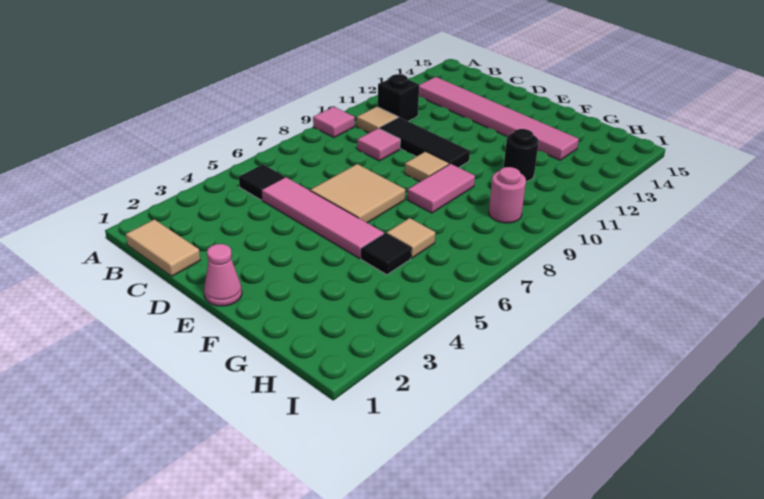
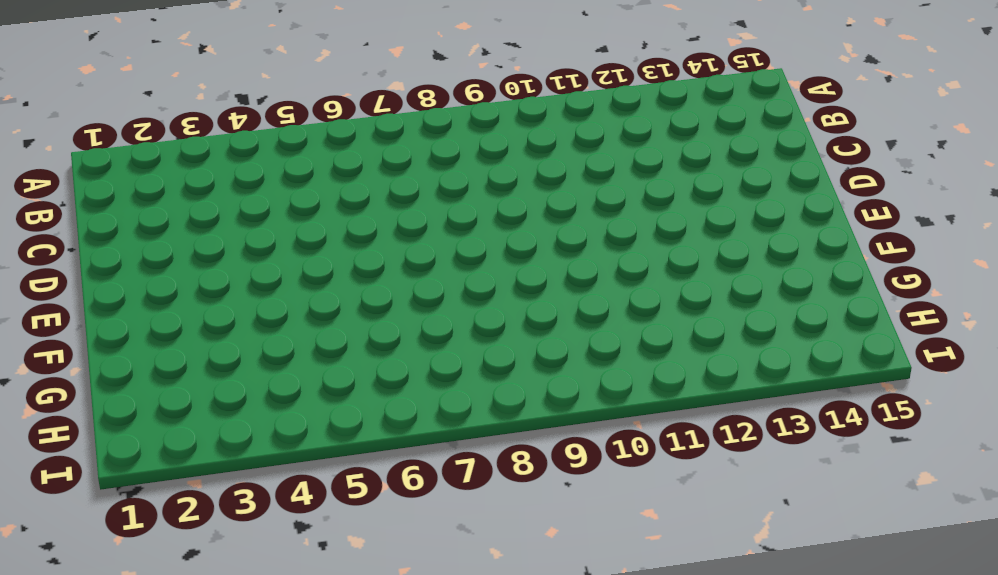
none -> pink 1x1 tile [313,107,355,138]
none -> tan 1x2 tile [126,219,200,276]
none -> black 1x1 tile [239,164,285,200]

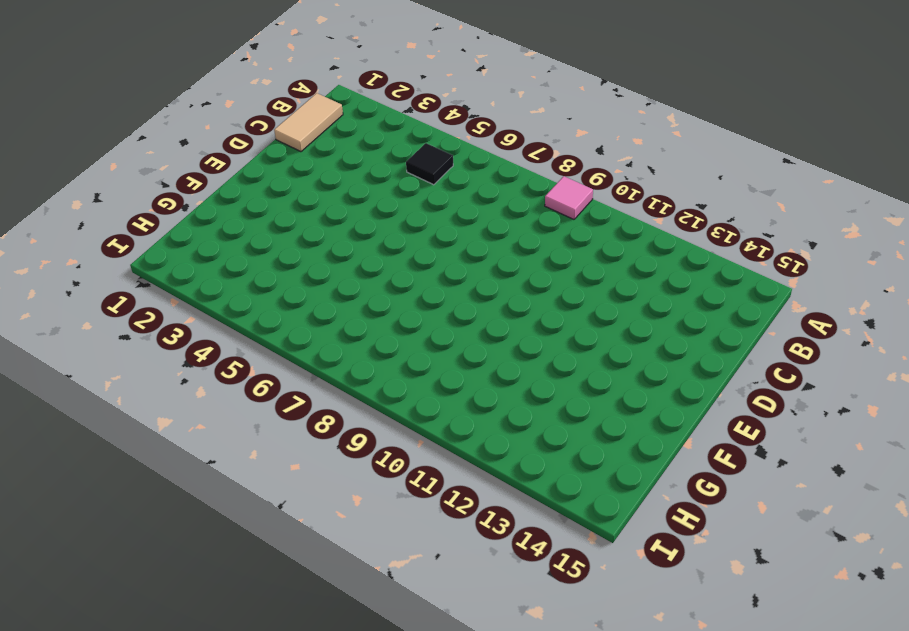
none -> tan 1x1 tile [357,107,398,133]
none -> black 1x1 brick [378,74,419,121]
none -> pink 1x6 tile [419,77,579,160]

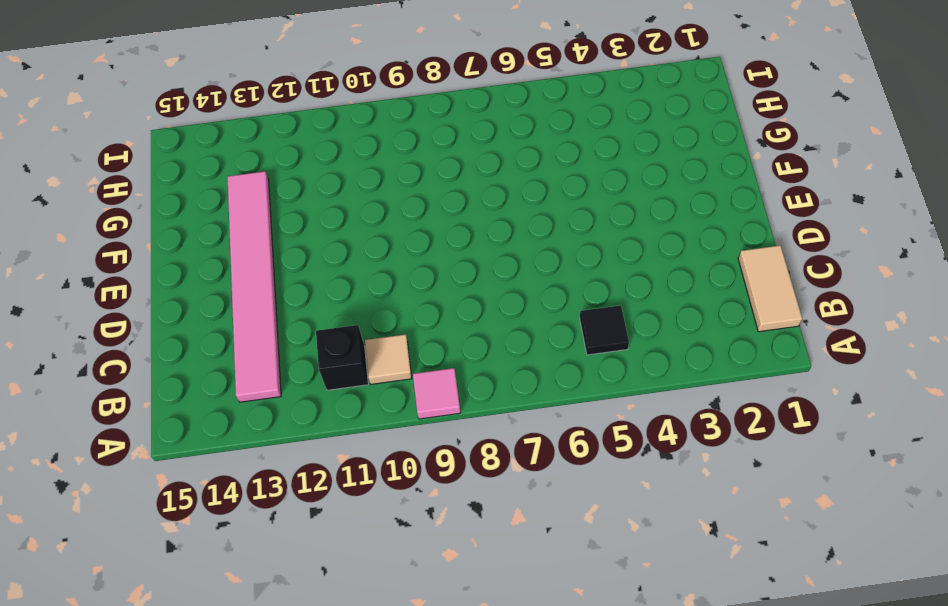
none -> pink 1x4 tile [261,177,384,258]
none -> pink 1x1 tile [357,128,400,161]
none -> black 1x3 tile [379,117,470,167]

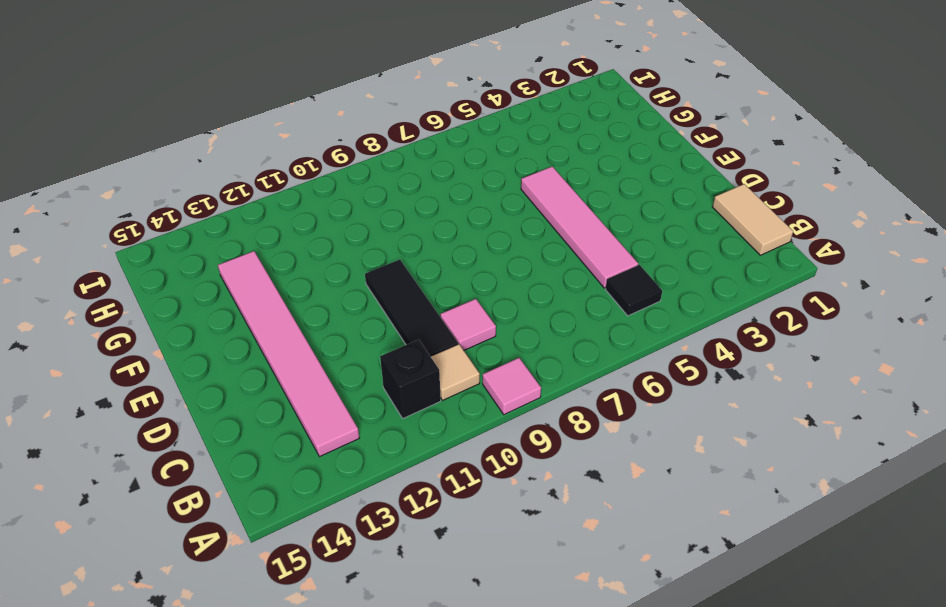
none -> tan 2x2 tile [310,164,405,223]
none -> pink 1x1 cone [204,244,242,306]
none -> tan 1x1 tile [405,152,449,182]

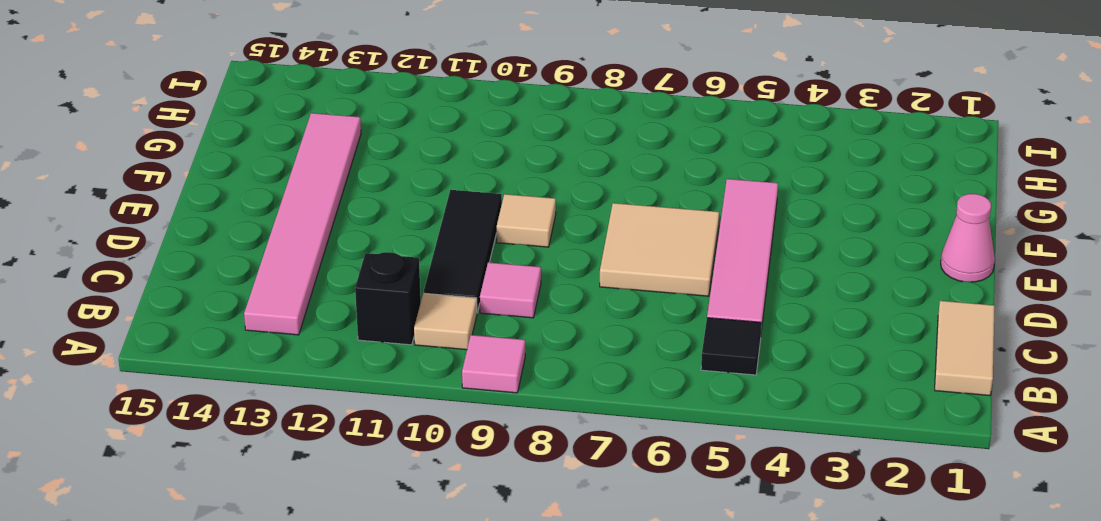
none -> pink 1x2 tile [407,164,475,213]
none -> black 1x1 tile [361,233,411,275]
none -> tan 1x1 tile [386,218,435,258]

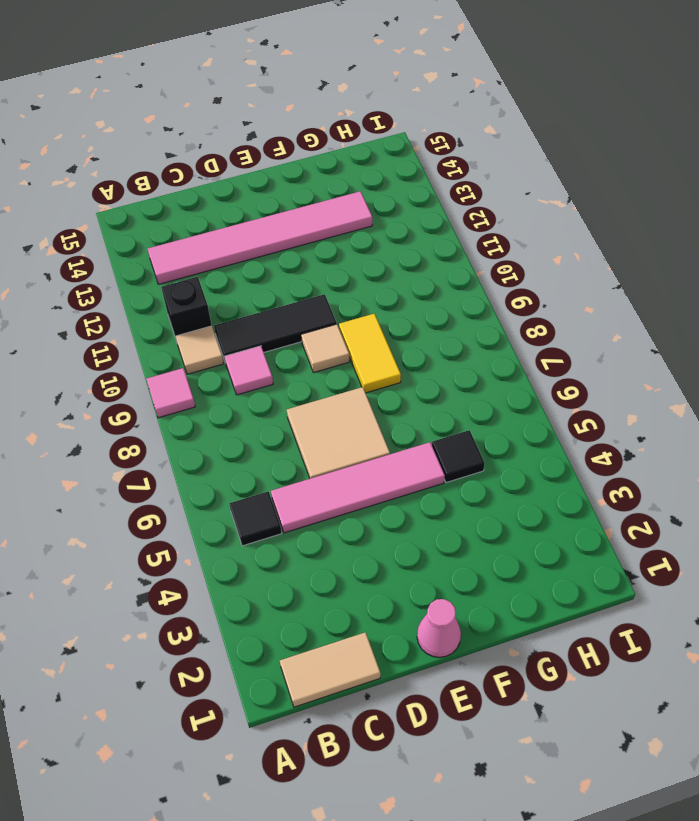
yellow 1x2 tile [339,314,401,393] -> pink 1x2 tile [407,164,475,213]
none -> tan 1x1 tile [386,218,435,258]
none -> black 1x1 round brick [504,129,539,181]
none -> pink 1x1 round brick [489,167,526,223]

